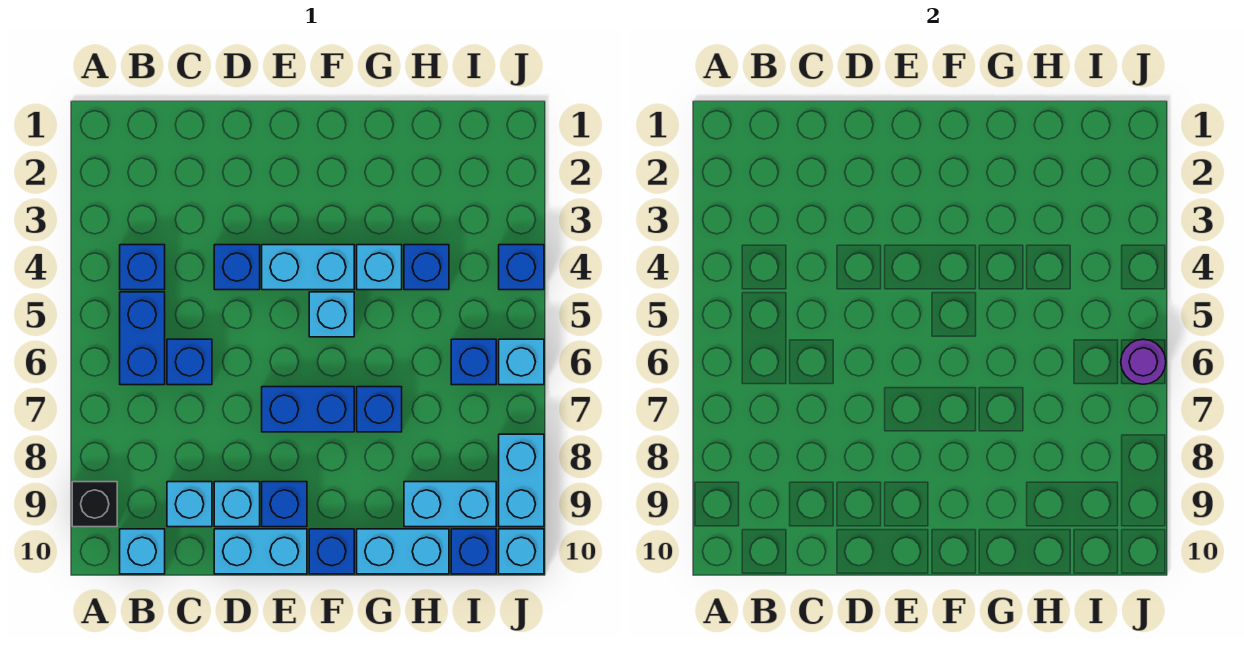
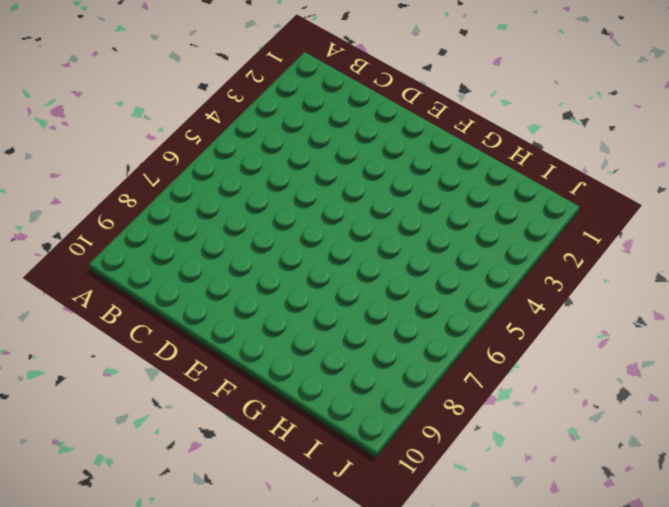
none -> black 1x1 brick [72,482,117,527]
none -> blue 1x1 brick [120,245,165,290]
none -> blue 1x2 brick [120,292,165,385]

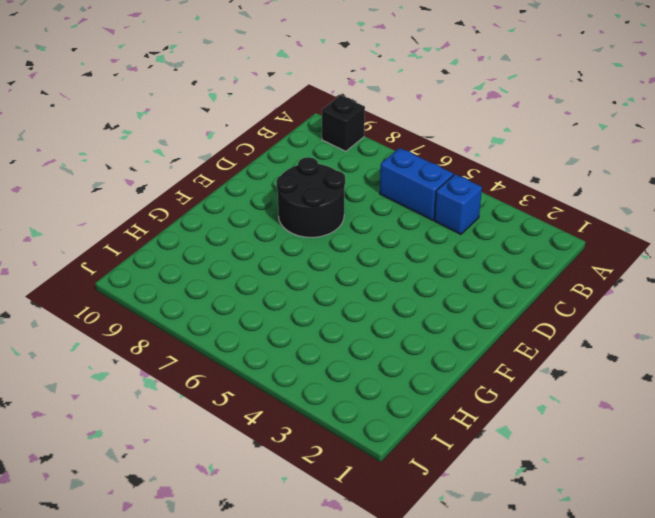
black 2x2 round brick [276,157,345,237] -> blue 1x2 brick [262,387,354,432]
none -> cyan 1x1 brick [120,529,165,574]
none -> blue 1x1 brick [167,339,212,385]
none -> cyan 1x1 brick [167,482,212,527]

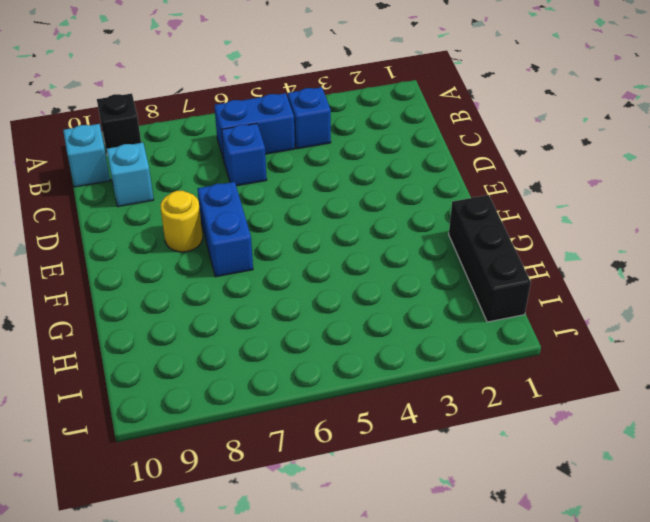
yellow 1x1 round brick [161,191,203,252] -> none
black 1x3 brick [449,195,531,322] -> none
none -> blue 1x1 brick [214,245,260,290]
none -> cyan 1x1 brick [214,482,260,527]
none -> cyan 1x2 brick [214,529,307,574]

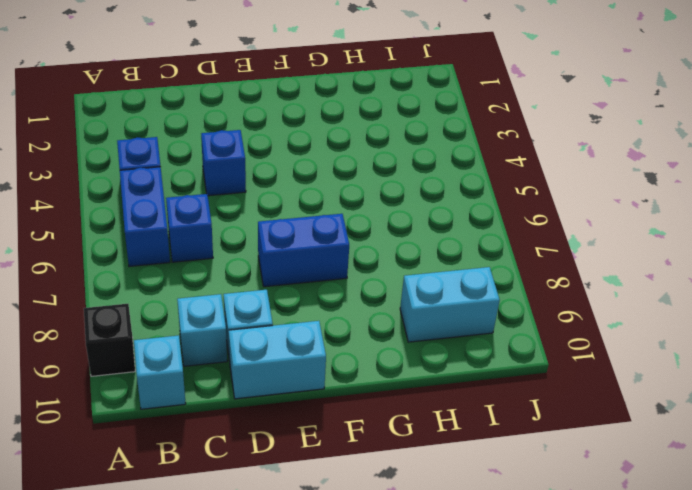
none -> cyan 1x2 brick [262,245,354,290]
none -> blue 1x1 brick [262,482,307,527]
none -> cyan 1x1 brick [309,292,354,337]

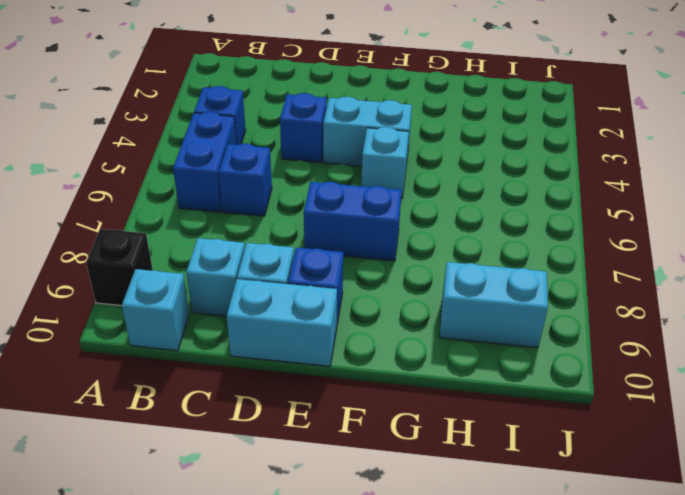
none -> blue 1x1 brick [309,529,354,574]
none -> cyan 1x1 brick [357,245,402,290]
none -> blue 1x1 brick [357,387,402,432]

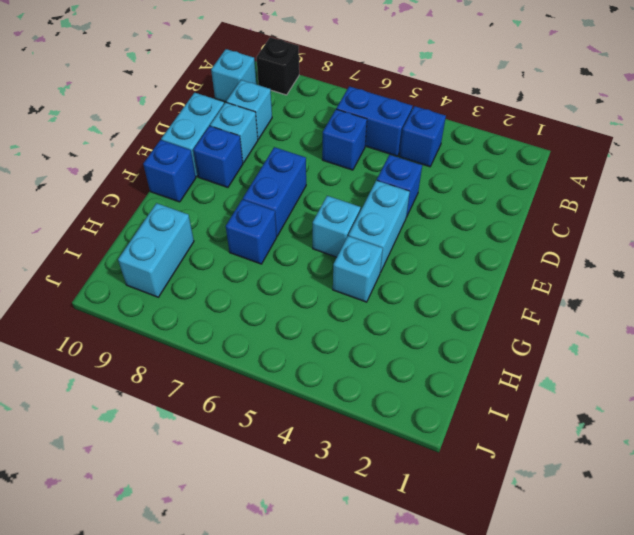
none -> cyan 1x2 brick [357,529,449,574]
none -> blue 1x1 brick [404,245,449,290]
none -> blue 1x1 brick [451,339,496,385]

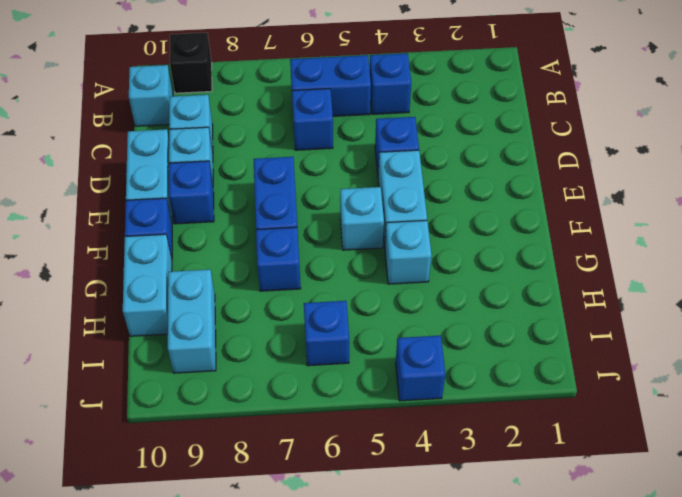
none -> blue 1x1 brick [404,245,449,290]
none -> blue 1x1 brick [451,529,496,574]
none -> cyan 1x1 brick [499,339,544,385]

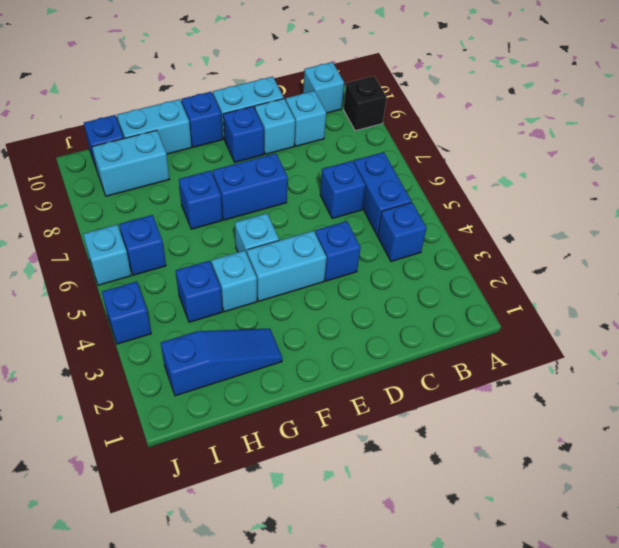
blue 1x3 slope [161,328,282,396] -> none
none -> cyan 1x2 brick [499,434,544,527]
none -> cyan 1x1 brick [499,529,544,574]
none -> purple 1x1 round brick [1121,339,1166,384]

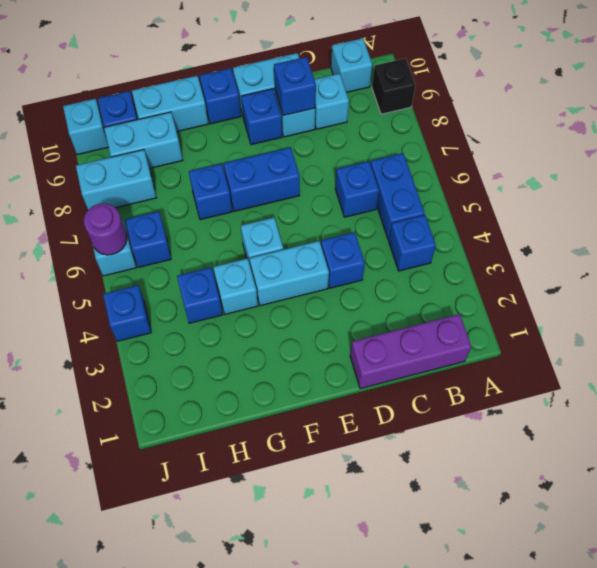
purple 1x3 brick [350,314,471,389] -> none
blue 1x1 brick [274,57,316,116] -> none
cyan 1x2 brick [76,150,156,209] -> cyan 1x2 brick turned to [499,434,544,527]

